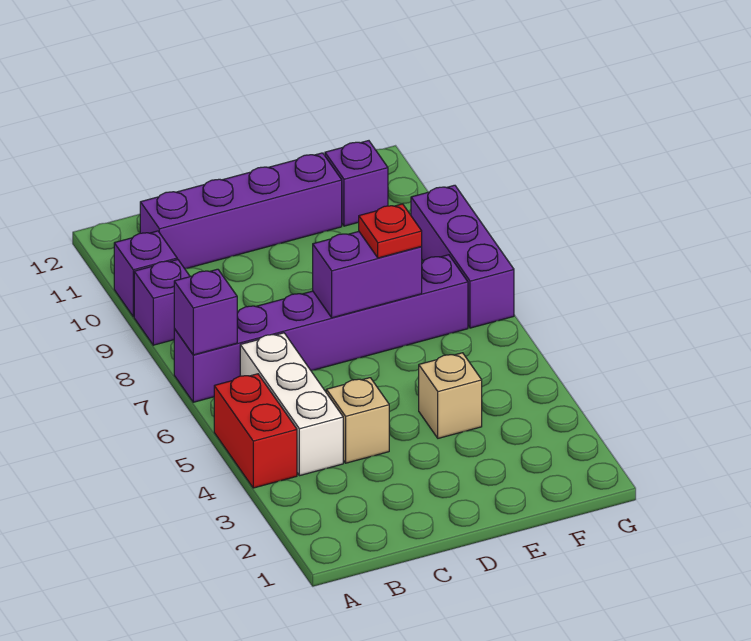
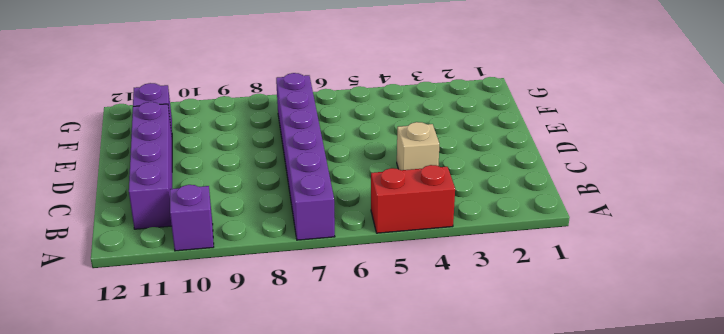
none -> purple 1x1 brick [134,260,190,345]
none -> white 1x3 brick [240,333,343,476]
none -> tan 1x1 brick [419,353,482,438]

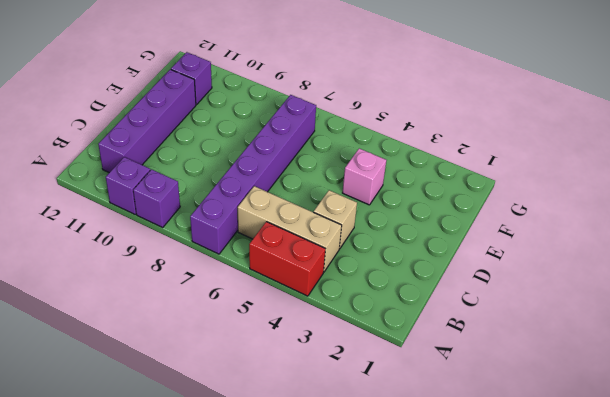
tan 1x3 brick [238,186,342,272] -> white 1x3 brick [240,333,343,476]
pink 1x1 brick [343,148,387,205] -> tan 1x1 brick [419,353,482,438]
none -> purple 1x3 brick [411,185,514,328]
none -> purple 1x1 brick [174,269,237,355]
none -> purple 1x2 brick [313,232,422,318]

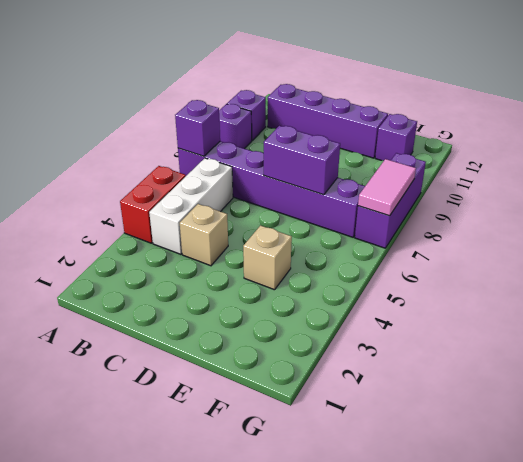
pink 1x2 tile [358,159,416,216] -> none
none -> red 1x1 plate [359,204,422,258]

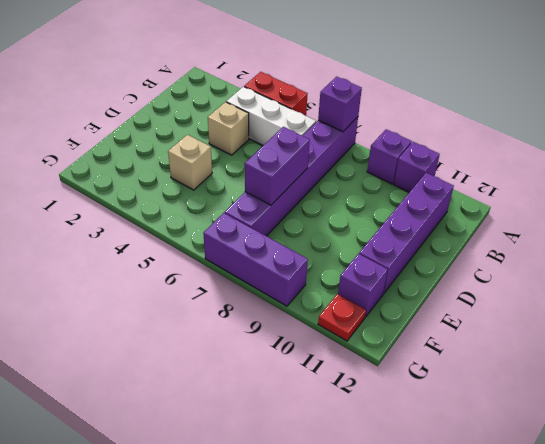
red 1x1 plate [318,294,366,341] -> red 1x1 plate moved to [359,204,422,258]

